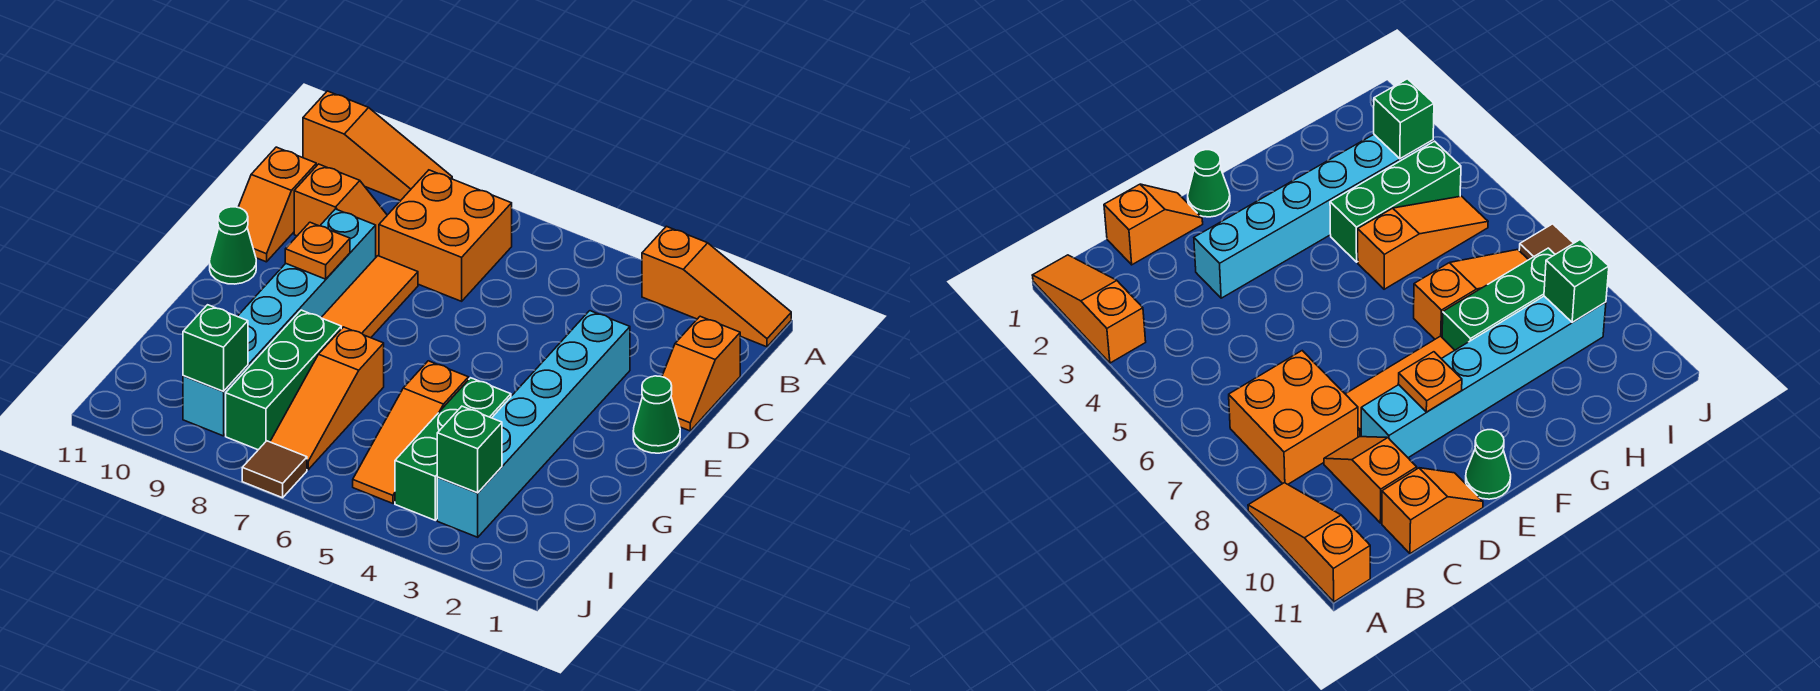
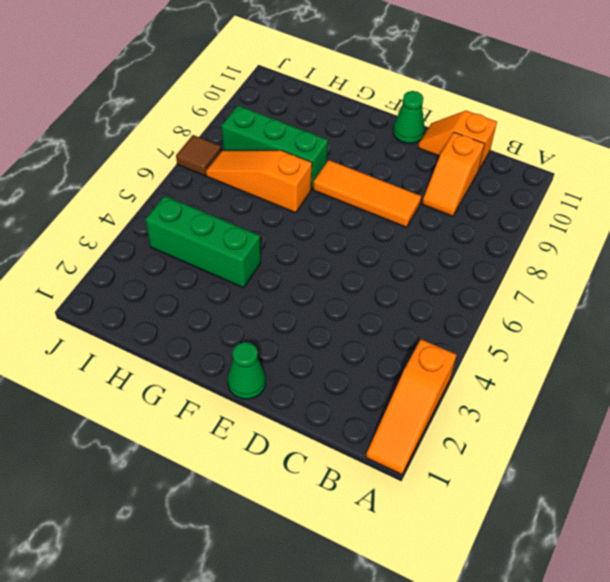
none -> orange 1x3 slope [303,91,452,201]
none -> orange 2x2 brick [379,170,512,301]
none -> orange 1x2 slope [662,316,740,431]

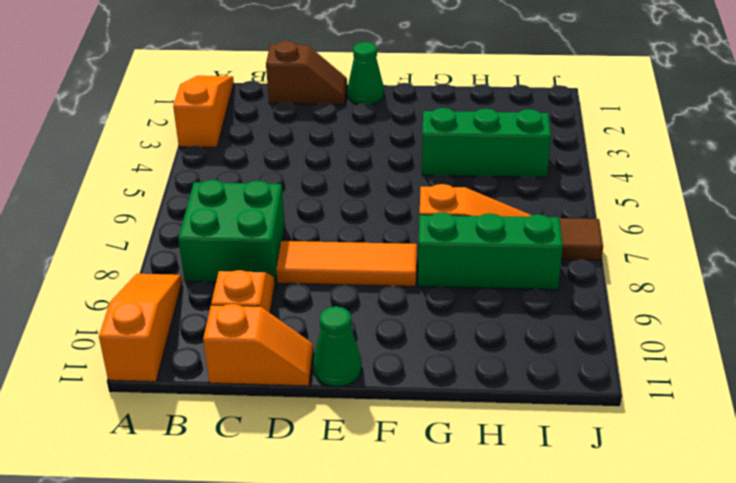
green 2x2 brick [178,180,285,282] -> orange 2x2 brick [379,170,512,301]
brown 1x2 slope [266,41,347,105] -> orange 1x2 slope [662,316,740,431]
none -> cyan 1x6 brick [437,311,630,537]
none -> cyan 1x6 brick [183,209,376,436]
none -> orange 1x3 slope [353,361,469,503]

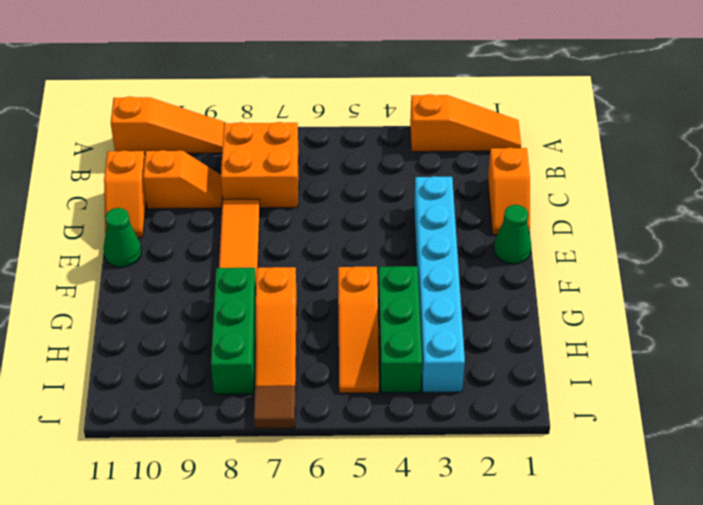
none -> cyan 1x6 brick [183,209,376,436]
none -> orange 1x1 plate [285,222,350,279]
none -> green 1x1 brick [437,406,502,493]

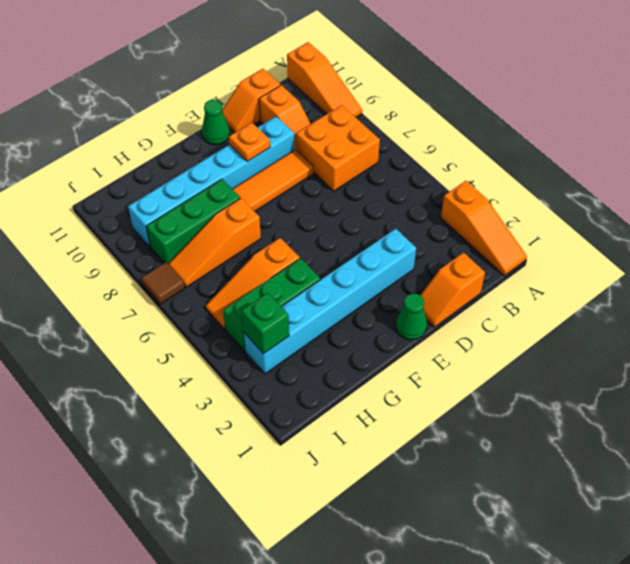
none -> green 1x1 brick [183,305,248,391]

